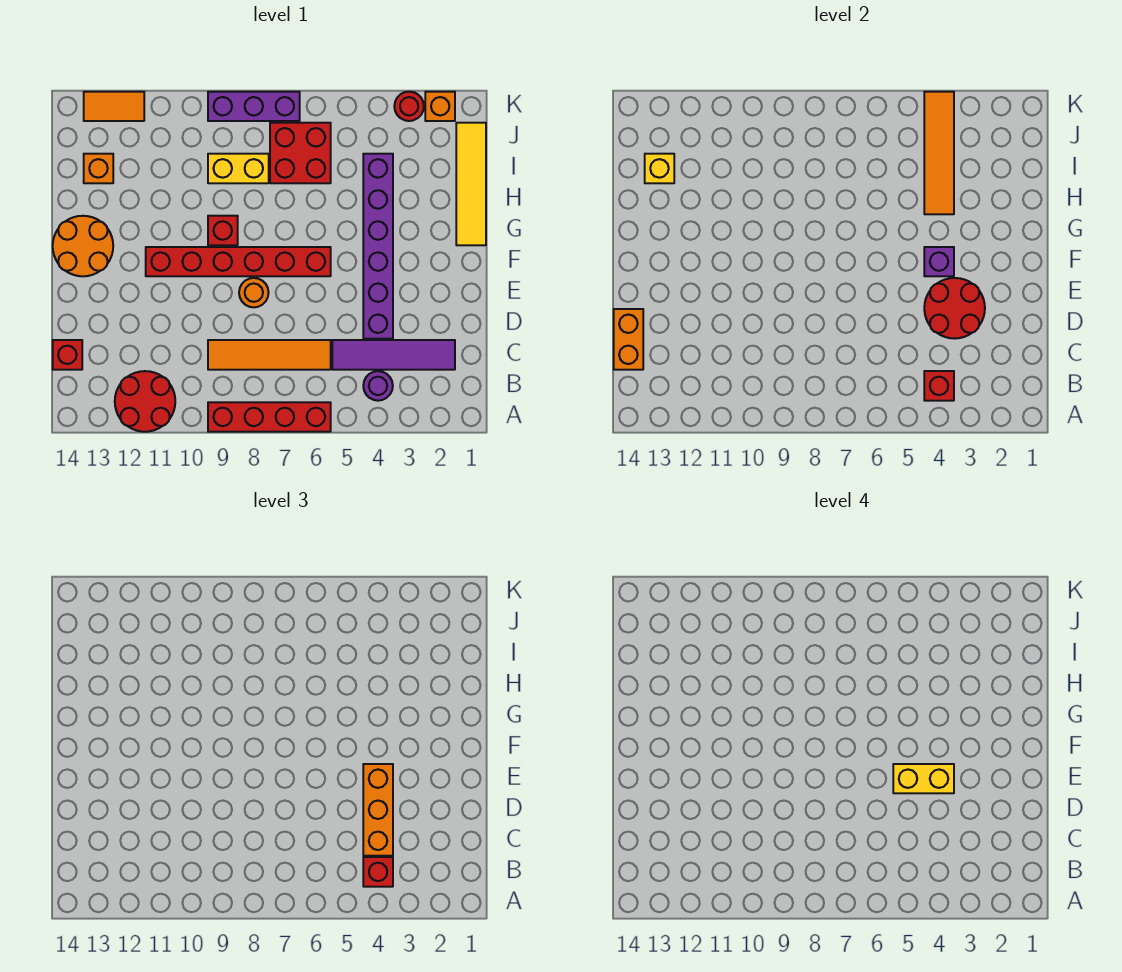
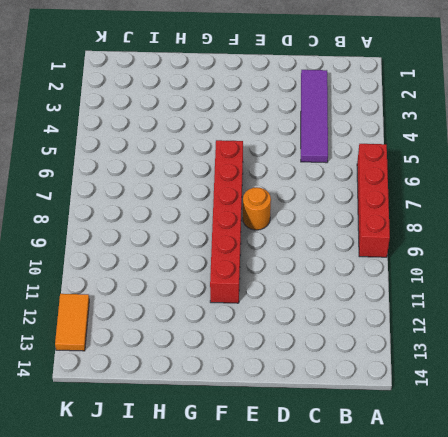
none -> red 2x2 round brick [115,371,175,432]
none -> purple 1x1 round brick [363,371,393,401]
none -> orange 1x4 tile [208,340,331,370]

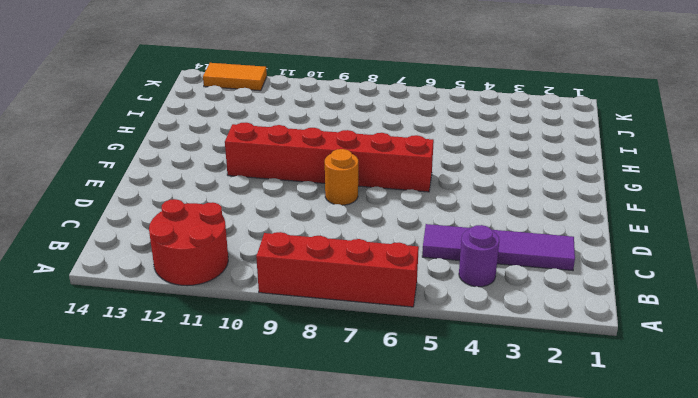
none -> orange 1x4 tile [208,340,331,370]
none -> red 1x1 brick [53,340,82,370]
none -> purple 1x6 brick [363,154,393,339]

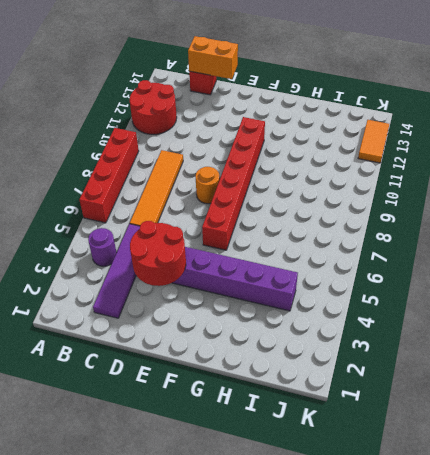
none -> orange 2x2 round brick [53,216,113,276]
none -> yellow 1x4 tile [456,123,486,245]
none -> red 1x1 brick [208,216,238,245]

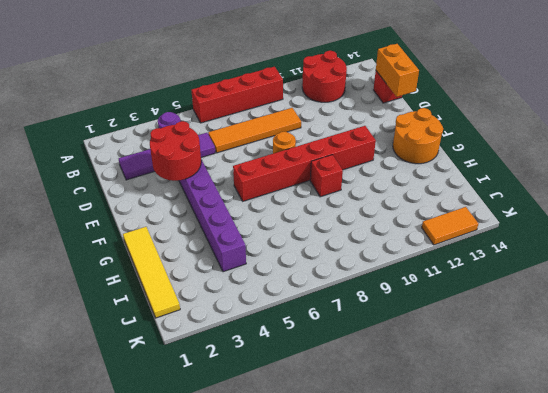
none -> red 2x2 brick [270,123,331,183]
none -> yellow 1x2 brick [208,154,269,183]
none -> orange 1x1 brick [84,154,113,183]

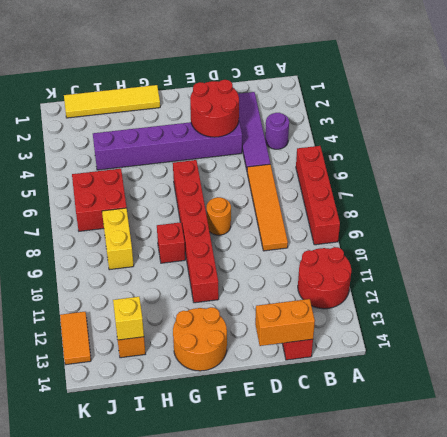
none -> orange 1x1 brick [425,92,455,121]
none -> red 1x1 round brick [394,92,424,121]
none -> purple 1x3 brick [208,92,300,121]

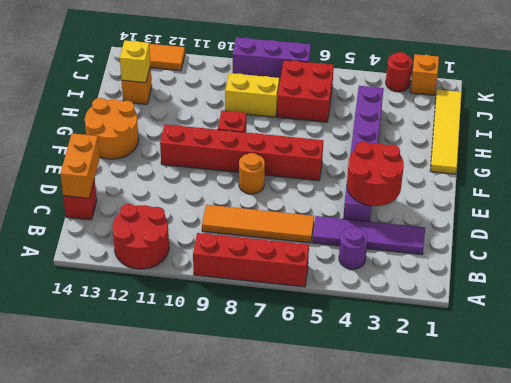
none -> red 1x1 brick [924,371,954,401]
none -> purple 1x1 brick [924,247,954,276]
none -> orange 1x4 tile [924,92,954,214]

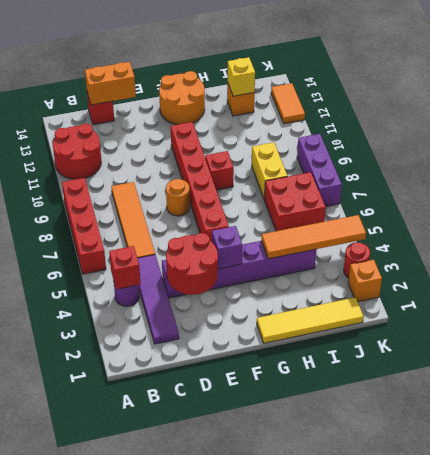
none -> red 1x1 brick [363,857,393,887]
none -> orange 1x3 brick [363,764,393,856]
none -> yellow 1x2 brick [893,764,954,793]

